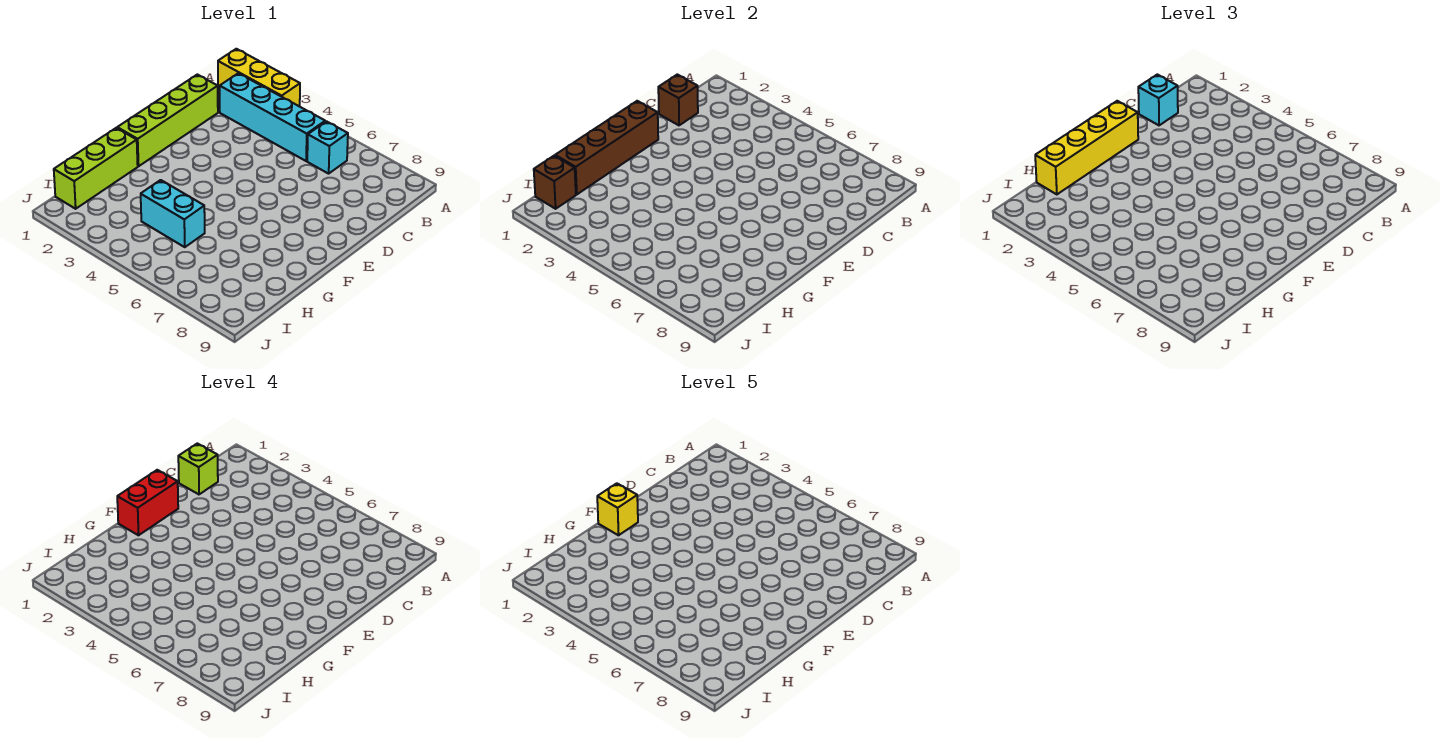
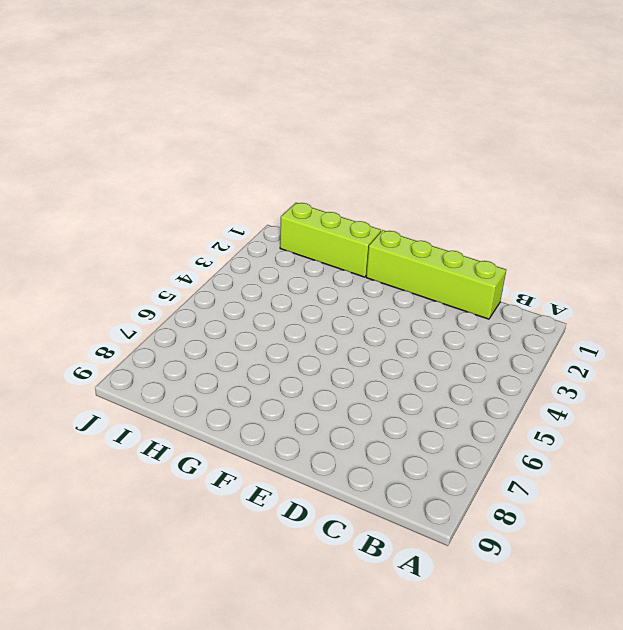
none -> yellow 1x3 brick [218,49,300,106]
none -> cyan 1x4 brick [220,73,325,161]
none -> cyan 1x1 brick [307,121,348,174]

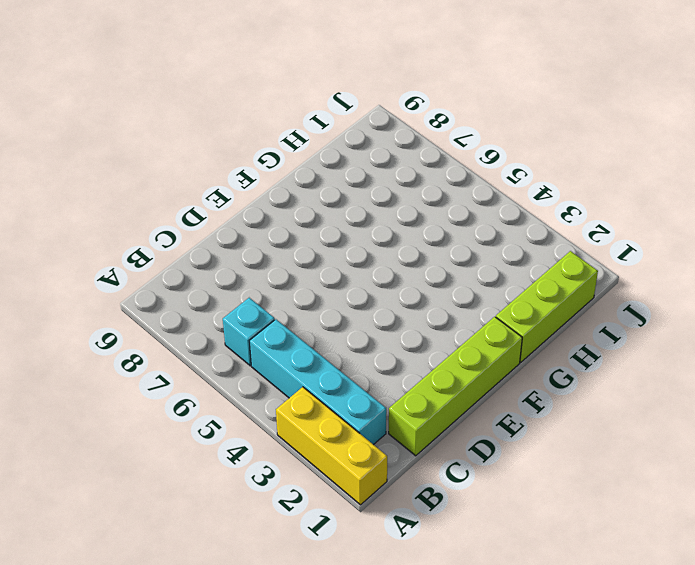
none -> cyan 1x2 brick [141,180,205,247]
none -> brown 1x1 brick [658,74,698,125]
none -> brown 1x4 brick [555,101,658,194]

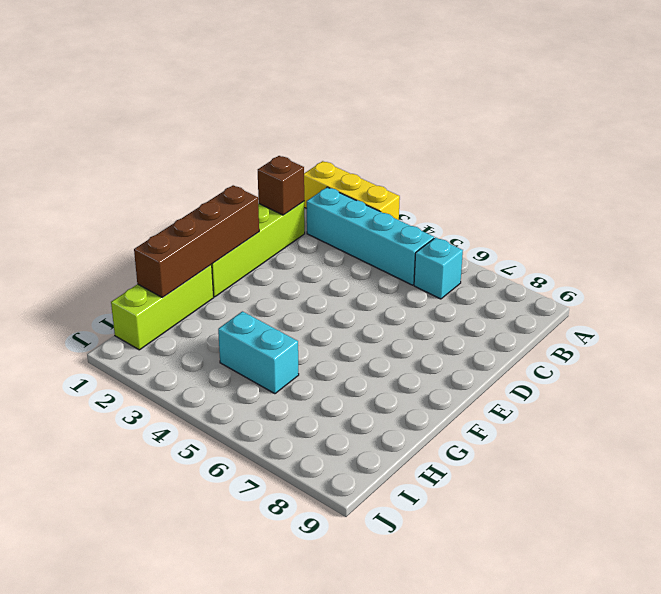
none -> brown 1x1 brick [534,156,576,209]
none -> cyan 1x1 brick [1138,74,1178,125]
none -> yellow 1x4 brick [1035,101,1138,194]

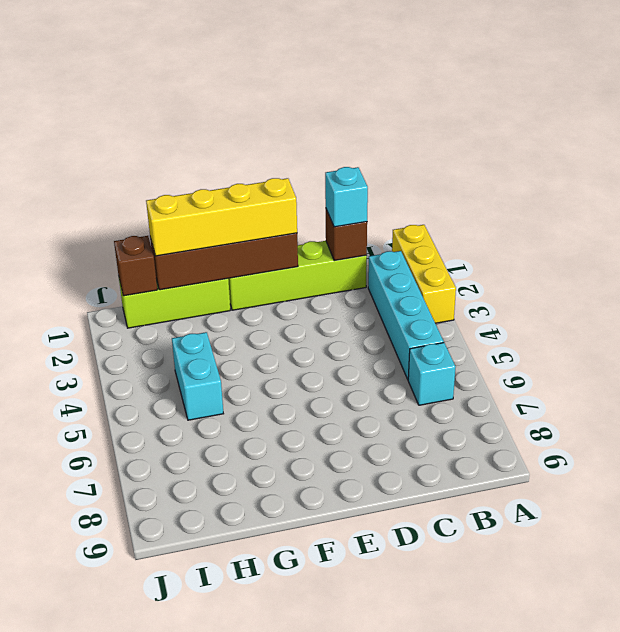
none -> lime 1x1 brick [178,443,218,494]
none -> red 1x2 brick [117,470,178,535]
none -> yellow 1x1 brick [597,483,638,535]

